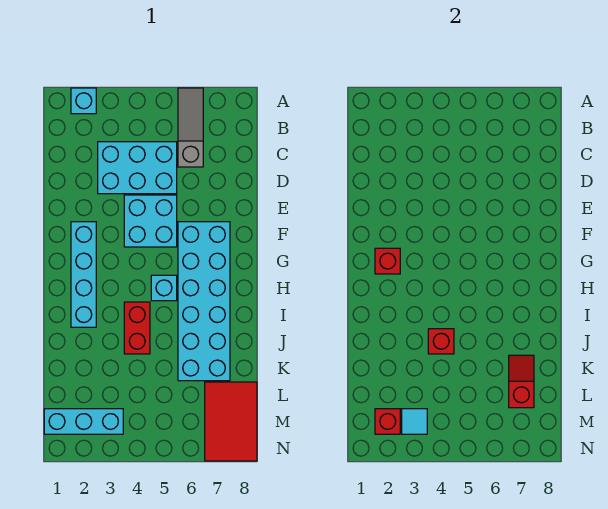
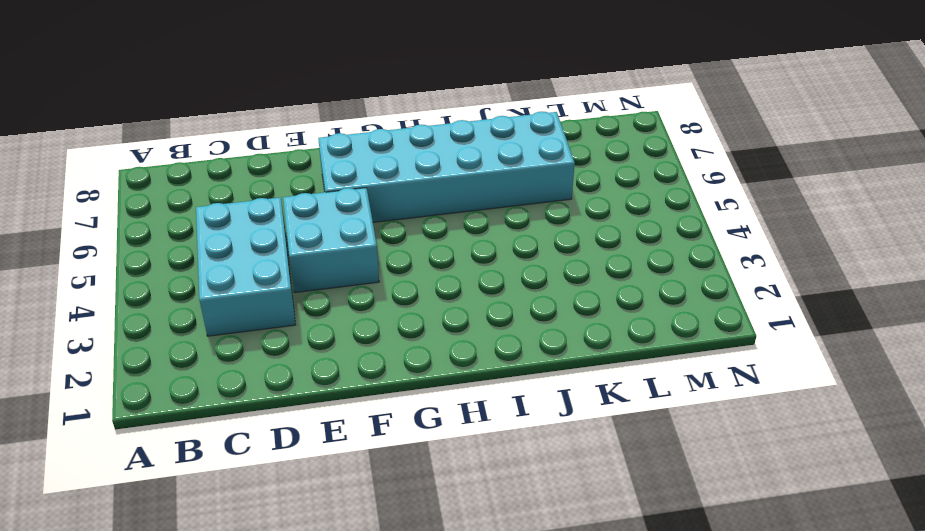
none -> cyan 1x1 brick [71,88,96,114]
none -> grey 1x3 slope [178,88,203,167]
none -> cyan 1x4 brick [71,222,96,327]

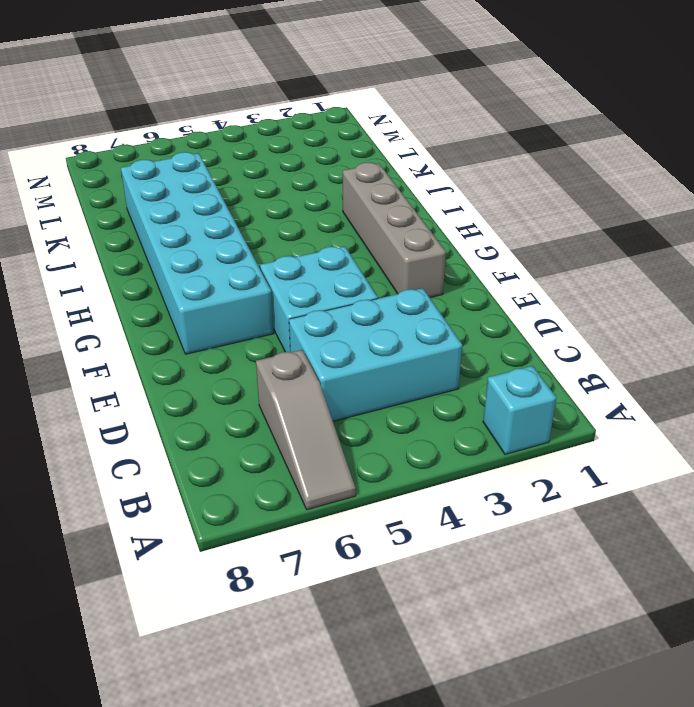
grey 1x4 brick [343,162,446,298] -> cyan 1x4 brick [71,222,96,327]
none -> cyan 1x1 brick [151,275,177,301]
none -> red 1x2 brick [124,302,150,354]
none -> red 2x3 tile [205,382,257,461]

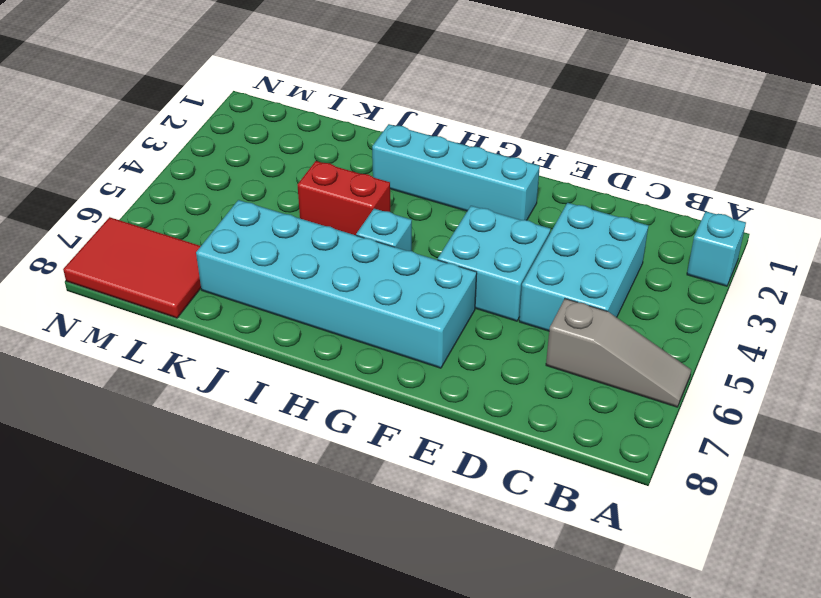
none -> cyan 1x3 brick [44,409,123,434]
none -> red 1x1 brick [375,248,400,274]
none -> red 1x1 brick [428,329,454,354]

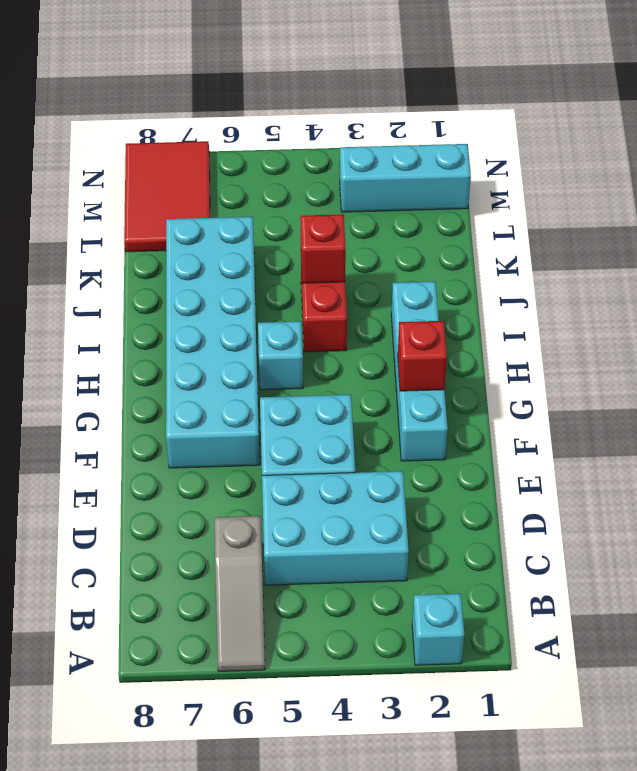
none -> red 1x2 slope [509,355,534,408]
none -> red 1x1 brick [375,409,400,434]
none -> cyan 1x1 tile [402,409,427,434]

